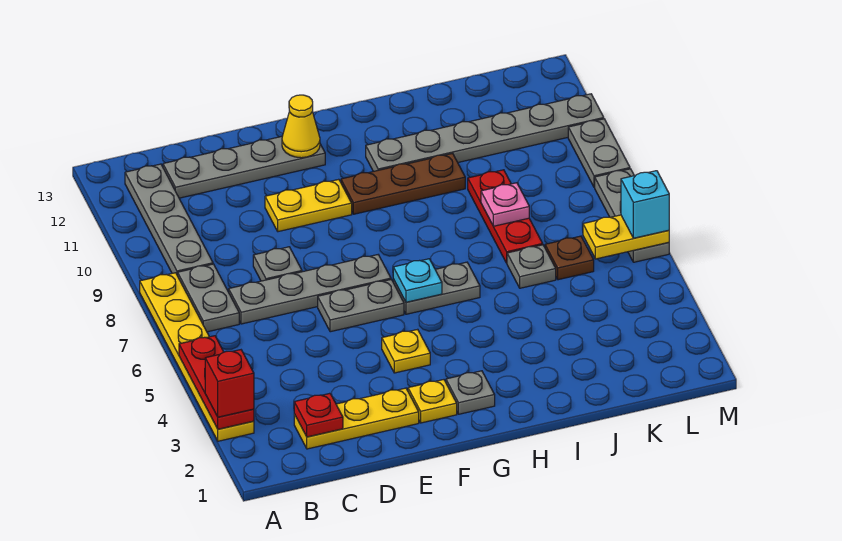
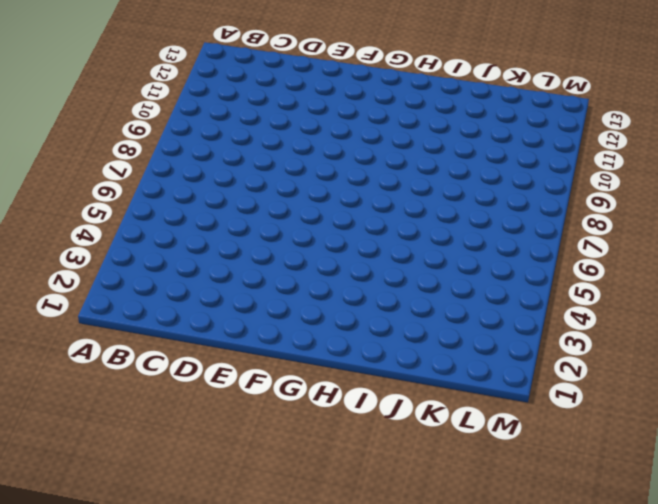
none -> yellow 1x6 plate [140,273,254,441]
none -> grey 1x2 plate [178,264,239,332]
none -> grey 1x4 plate [125,164,213,276]

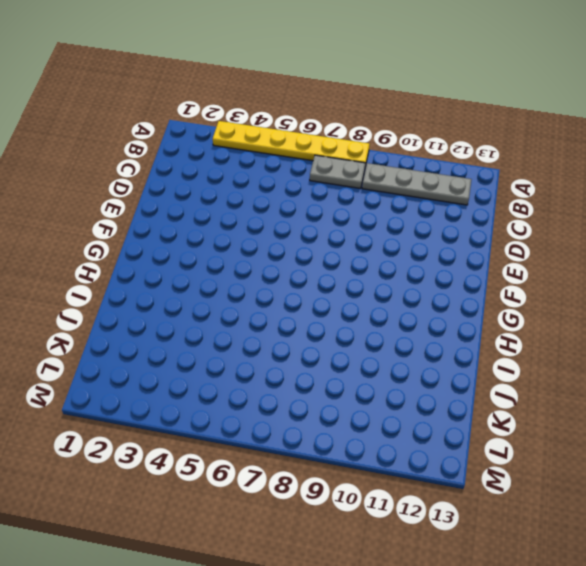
none -> yellow 1x3 plate [294,388,419,449]
none -> grey 1x4 plate [229,255,391,324]
none -> grey 1x4 plate [163,136,325,198]

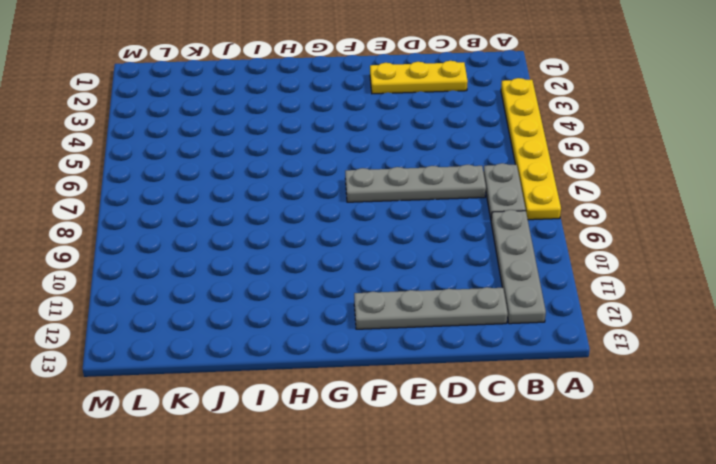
none -> grey 1x1 plate [253,247,302,281]
none -> grey 1x2 plate [318,280,404,332]
none -> yellow 1x2 plate [265,179,352,232]

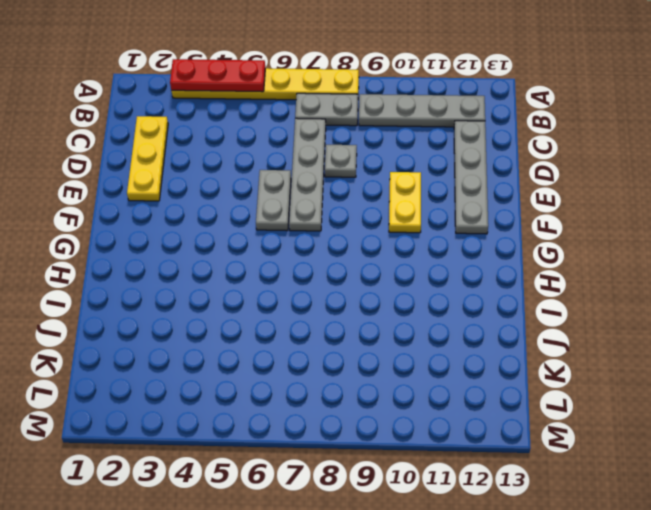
none -> yellow 1x1 plate [408,380,457,423]
none -> yellow 1x1 plate [382,329,430,373]
none -> grey 1x1 plate [446,371,495,414]

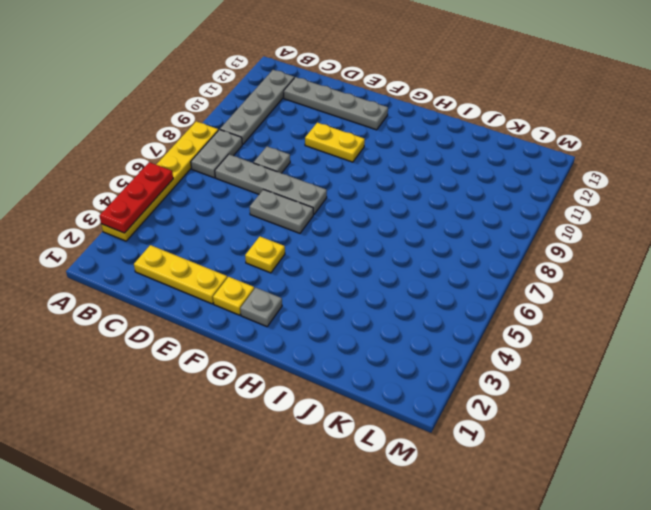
none -> grey 1x2 plate [393,262,480,314]
none -> brown 1x3 plate [341,153,465,214]
none -> grey 1x6 plate [366,94,604,171]

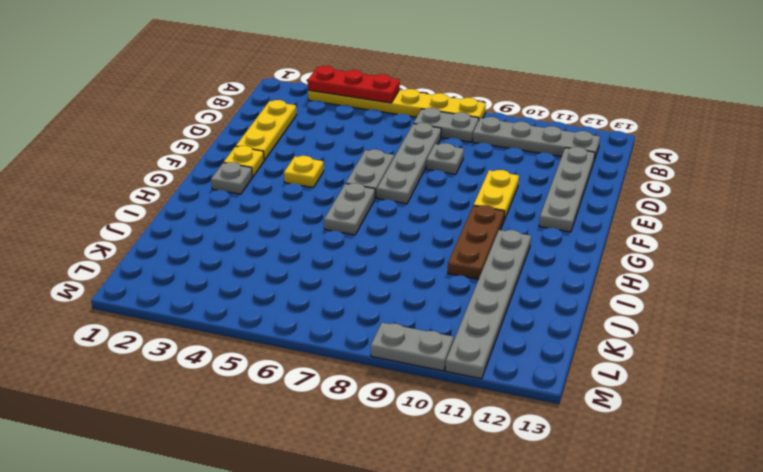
none -> grey 1x1 plate [507,245,556,288]
none -> red 1x3 plate [468,170,543,263]
none -> brown 1x1 plate [545,236,594,280]

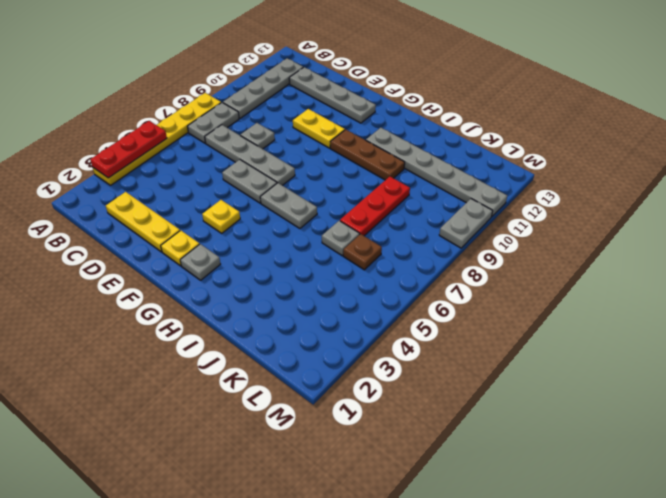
none -> grey 1x3 plate [595,169,669,262]
none -> red 1x1 plate [294,393,343,437]
none -> yellow 1x1 cone [282,95,320,158]

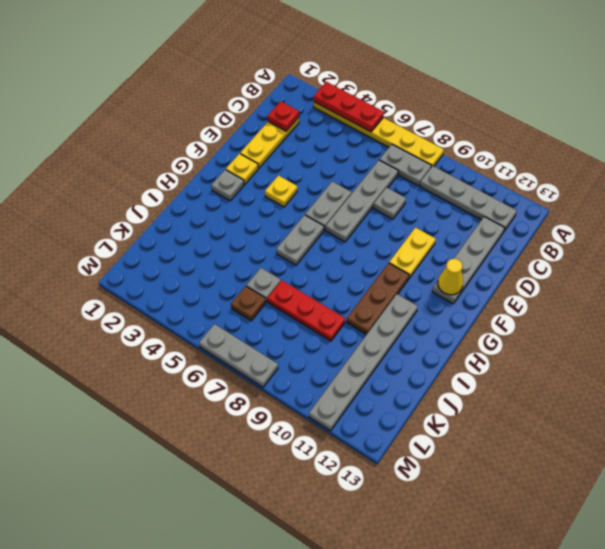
none -> grey 1x2 plate [568,119,630,187]
none -> cyan 1x1 plate [393,259,442,302]
none -> pink 1x1 plate [481,183,529,226]

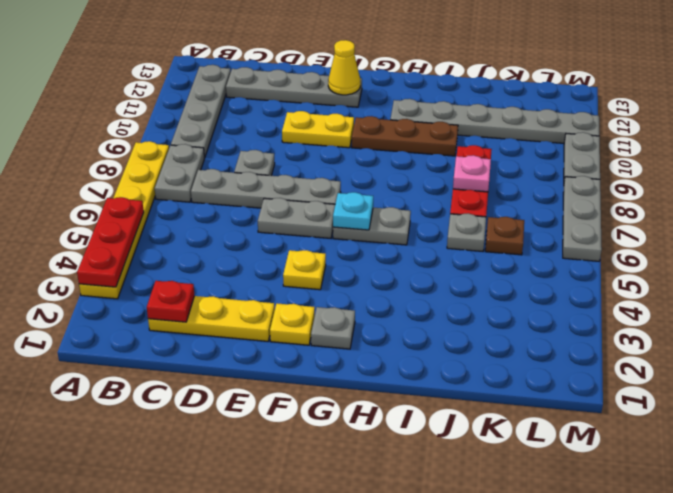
none -> yellow 1x2 plate [583,215,669,259]
none -> red 1x1 brick [205,350,254,417]
none -> cyan 1x1 brick [621,171,669,238]

